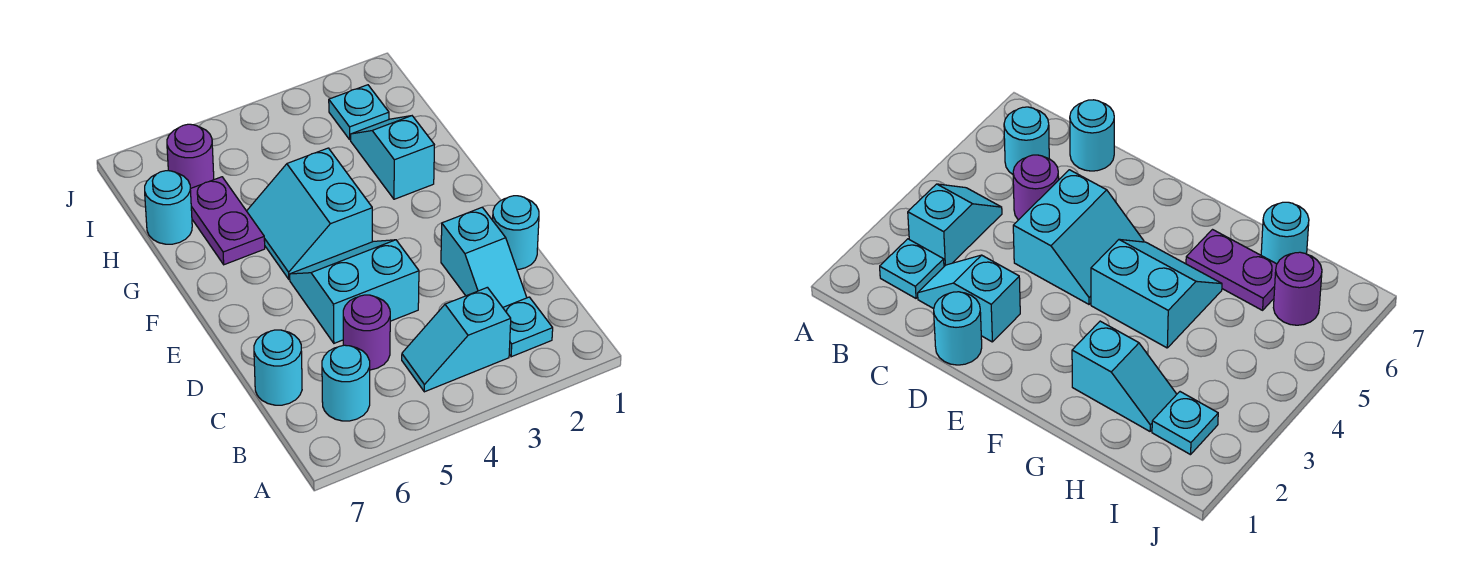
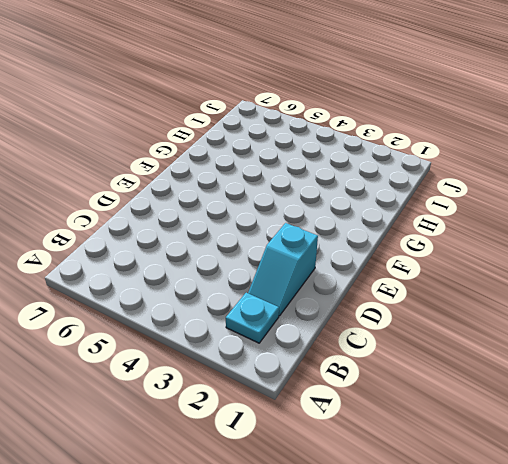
none -> cyan 1x2 slope [402,287,511,392]
none -> cyan 1x1 round brick [322,345,370,421]
none -> purple 1x1 round brick [343,295,390,370]

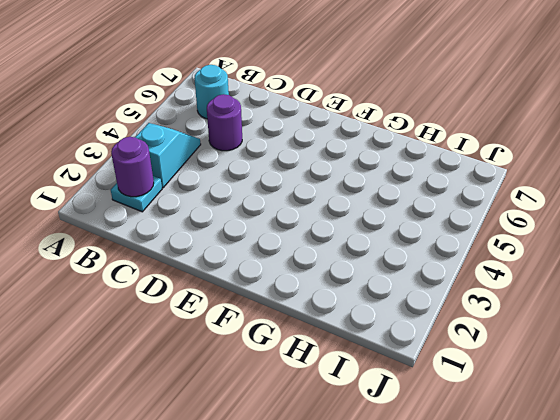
purple 1x1 round brick [111,137,154,197] -> purple 1x1 round brick moved to [167,124,214,189]
none -> cyan 1x2 slope [441,207,527,307]
none -> cyan 1x1 round brick [254,330,302,405]
none -> cyan 1x1 round brick [493,196,539,270]

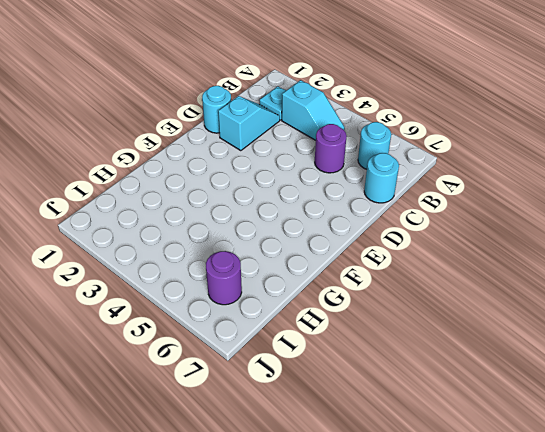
none -> cyan 2x2 slope [290,240,419,343]
none -> cyan 2x2 slope [247,148,372,279]
none -> cyan 1x2 slope [351,116,434,199]

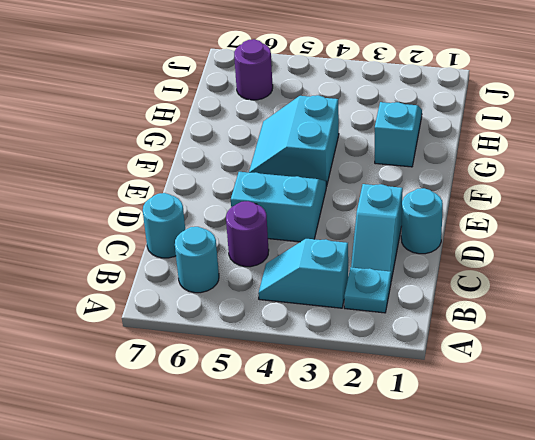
none -> purple 1x2 plate [190,177,265,265]
none -> cyan 1x1 round brick [145,171,192,244]
none -> cyan 1x1 plate [329,85,389,140]

